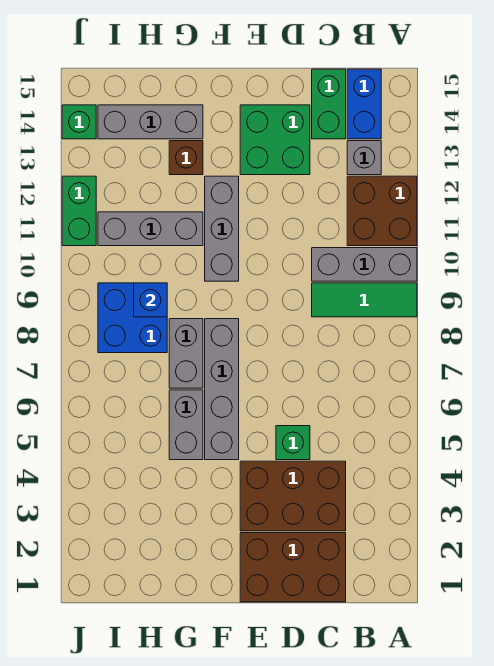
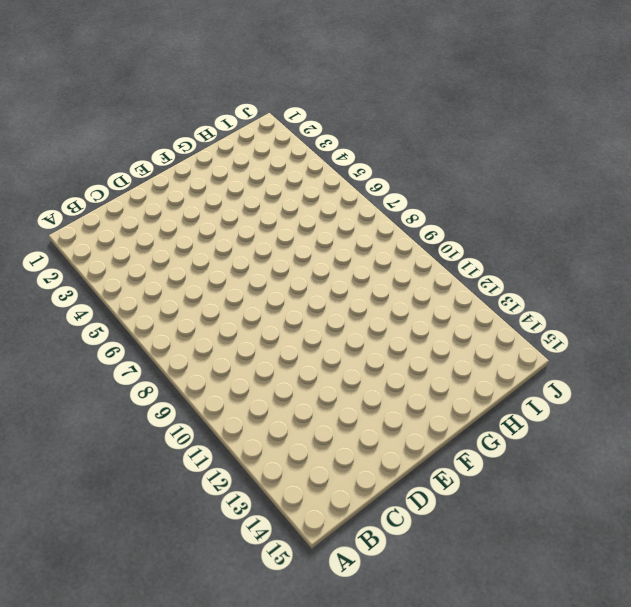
none -> green 1x3 tile [312,283,417,317]
none -> grey 1x3 brick [312,248,417,281]
none -> brown 2x2 brick [347,176,417,246]

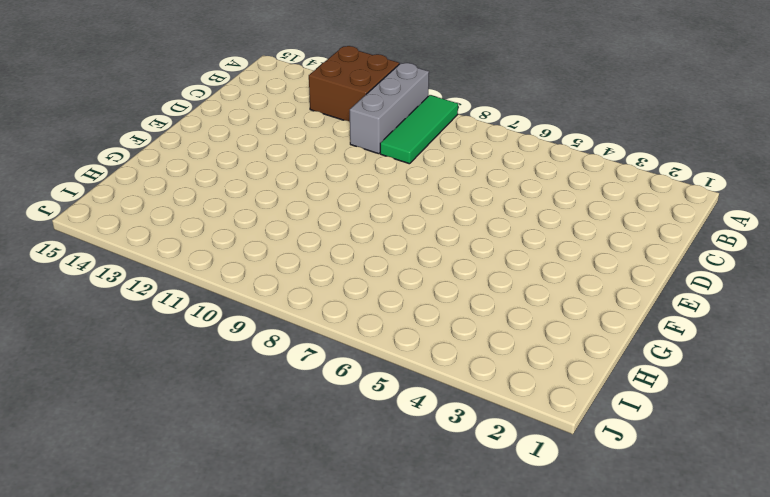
none -> grey 1x1 brick [347,141,381,175]
none -> blue 1x2 brick [347,69,381,139]
none -> brown 2x3 brick [240,533,346,602]

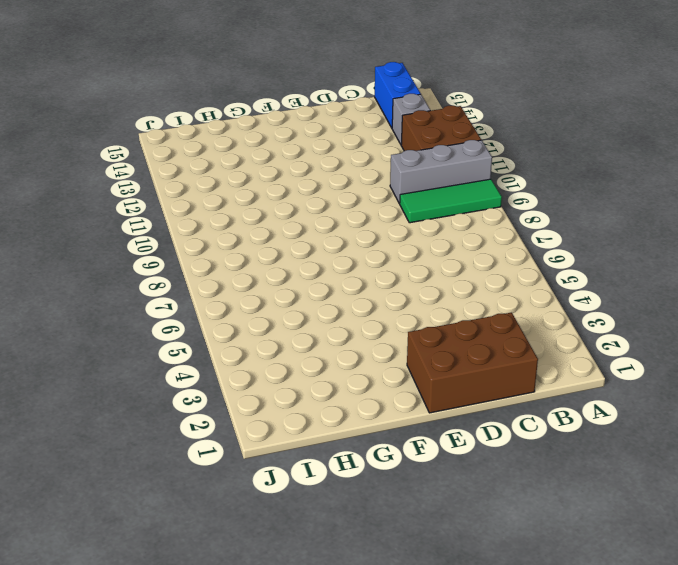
none -> brown 2x3 brick [240,461,346,531]
none -> green 1x2 brick [312,69,346,139]
none -> green 1x1 brick [276,426,310,460]

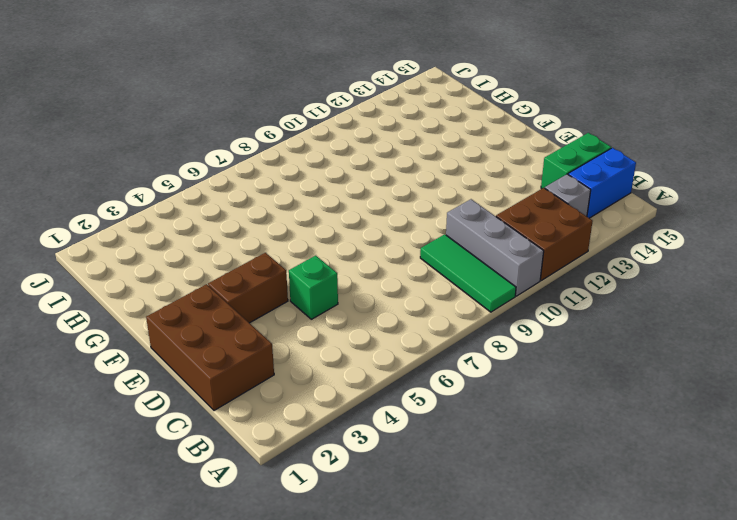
brown 1x2 brick [208,253,288,323] -> brown 2x3 brick [240,461,346,531]
none -> green 2x2 brick [240,105,310,175]
none -> grey 1x4 brick [205,319,239,460]
none -> grey 1x3 brick [205,176,239,281]

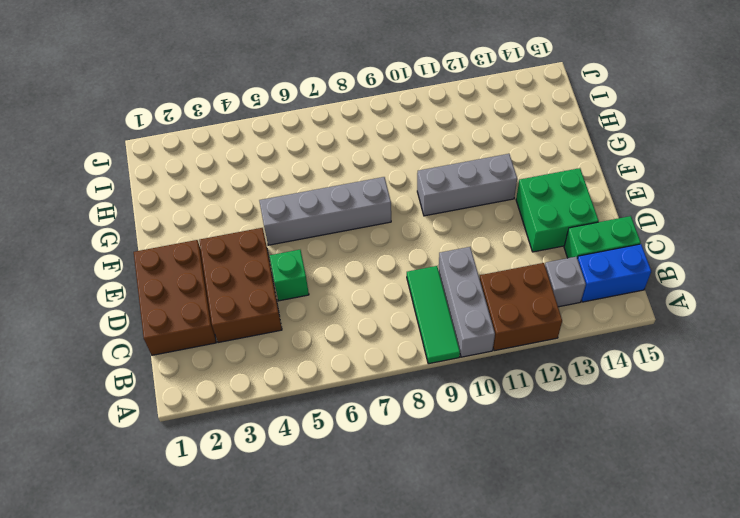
none -> grey 1x2 brick [169,390,203,460]
none -> grey 1x2 brick [169,319,203,388]
none -> grey 1x3 brick [98,212,203,246]

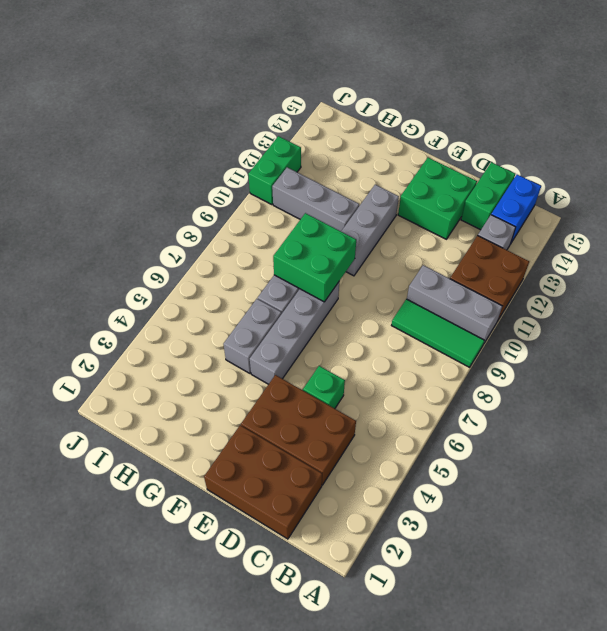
green 2x2 brick [273,213,356,302] -> none
none -> brown 1x1 brick [169,141,203,175]
none -> grey 1x3 brick [98,105,203,139]
none -> blue 2x2 brick [98,283,167,353]

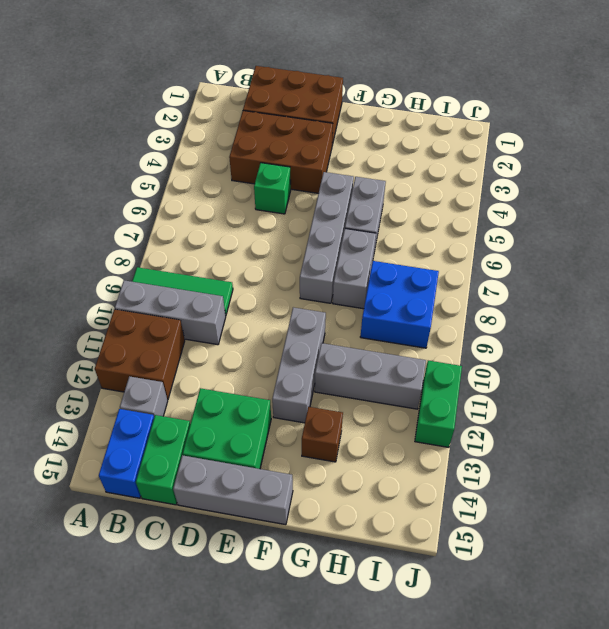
grey 1x3 brick [173,455,293,525] -> grey 1x3 brick moved to [98,105,203,139]
none -> green 1x1 brick [62,105,96,139]
none -> blue 1x1 brick [134,283,167,317]

